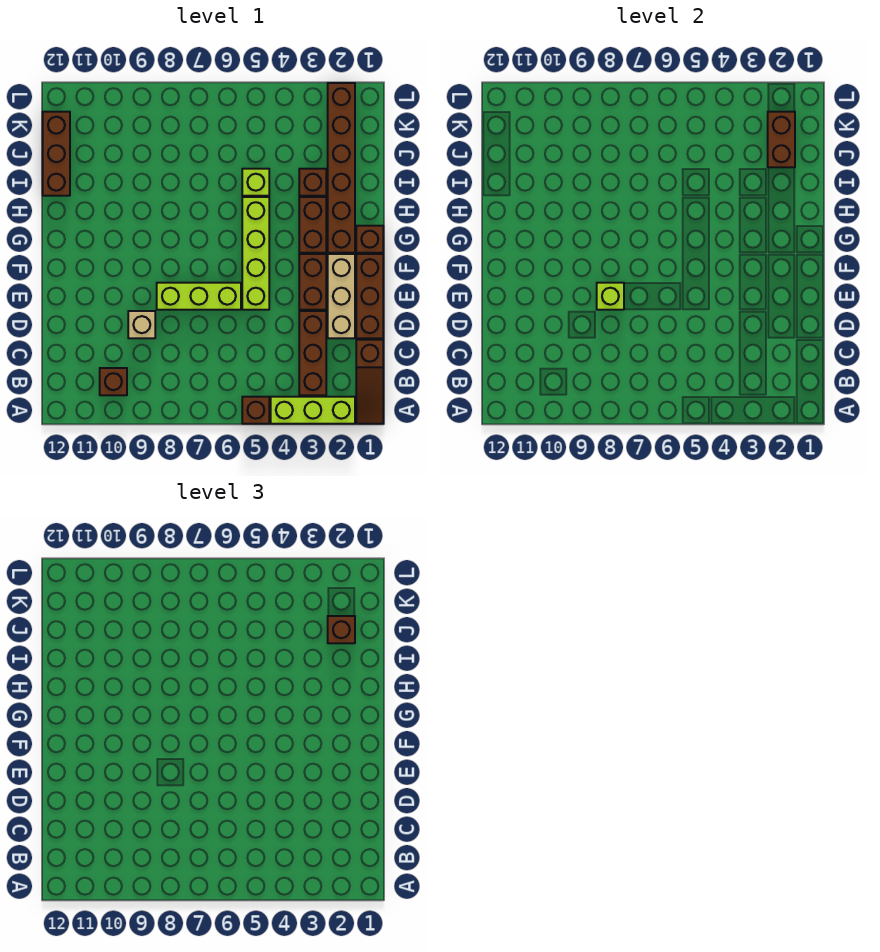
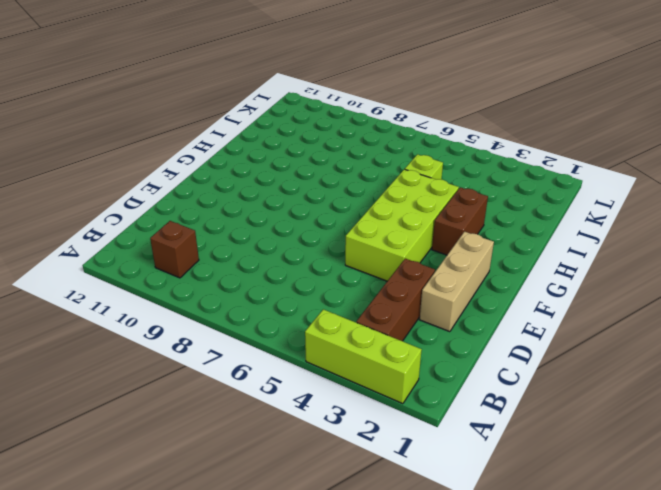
lime 2x4 brick [345,169,459,281] -> lime 1x4 brick [242,197,269,310]
none -> brown 1x3 slope [356,340,383,424]
none -> brown 1x1 brick [242,397,269,424]
none -> brown 1x3 brick [356,254,383,338]

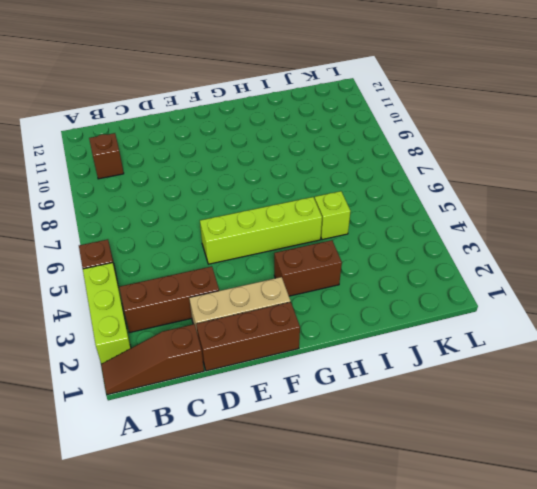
none -> tan 1x1 brick [128,311,155,338]
none -> brown 1x2 brick [299,254,326,310]
none -> lime 1x3 brick [157,283,241,310]

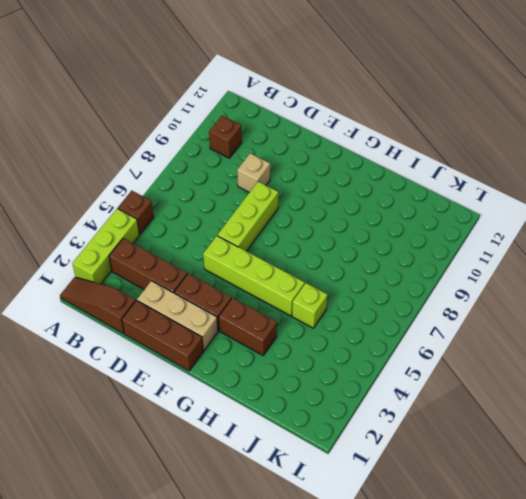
none -> brown 1x1 brick [356,226,383,253]
none -> brown 1x6 brick [328,83,355,253]
none -> brown 1x1 brick [299,169,326,196]

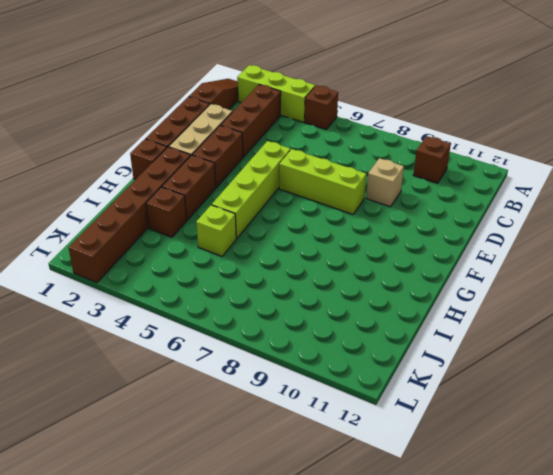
none -> brown 1x3 brick [43,112,70,196]
none -> lime 1x1 brick [597,283,624,310]
none -> brown 1x2 brick [768,112,795,167]

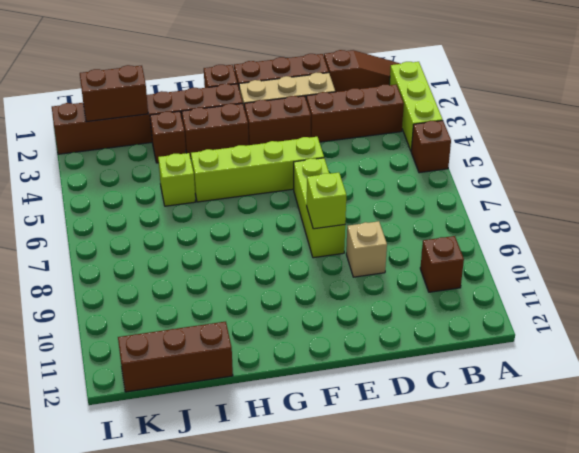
none -> brown 1x1 brick [328,616,355,643]

